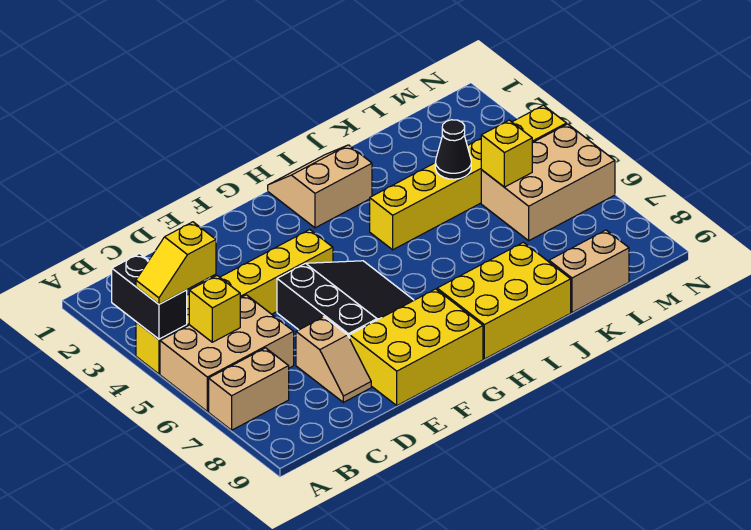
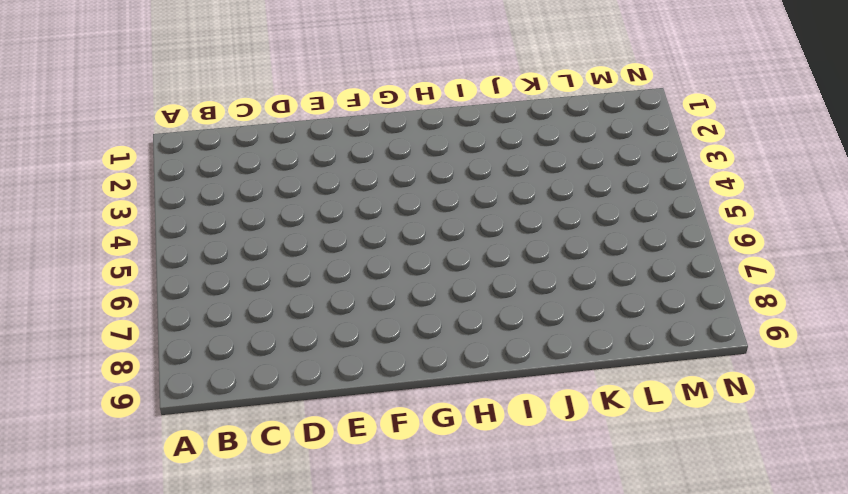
none -> yellow 1x6 brick [136,230,333,374]
none -> tan 2x3 brick [160,295,294,411]
none -> tan 1x2 brick [209,348,289,430]

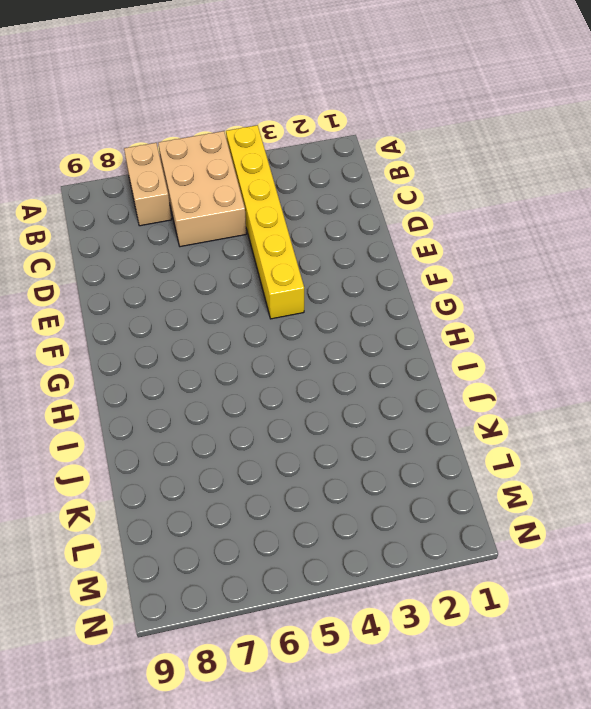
none -> tan 1x2 slope [296,317,371,402]
none -> black 3x3 slope [277,261,414,338]
none -> yellow 2x3 brick [350,289,483,405]

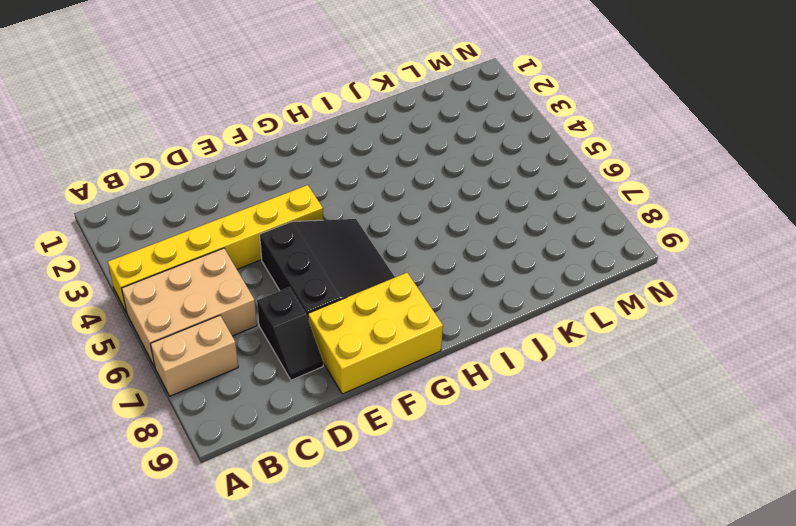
black 1x2 slope [257,287,323,380] -> tan 1x2 slope [296,317,371,402]
none -> tan 2x2 slope [268,145,372,228]
none -> yellow 2x3 brick [437,242,571,359]
none -> yellow 1x6 brick [370,105,567,250]

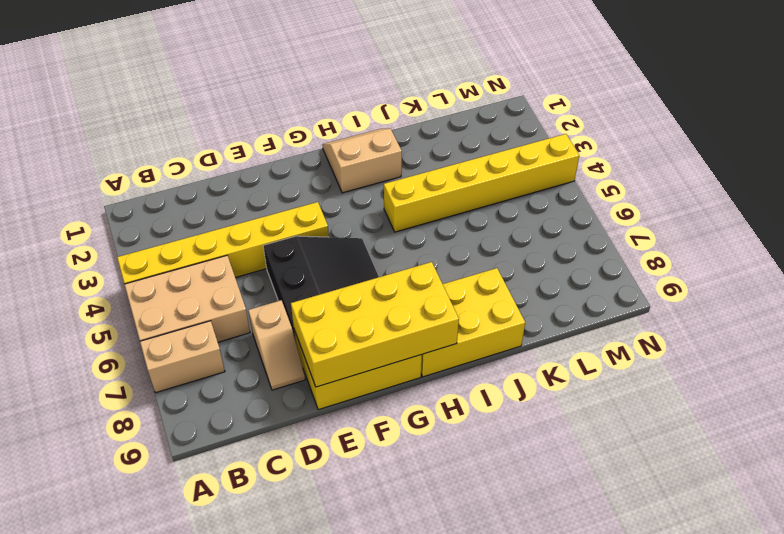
yellow 2x4 brick [291,262,459,387] -> none
none -> tan 1x2 brick [549,230,629,312]
none -> tan 2x3 brick [481,124,615,241]
none -> black 1x2 brick [112,254,187,339]

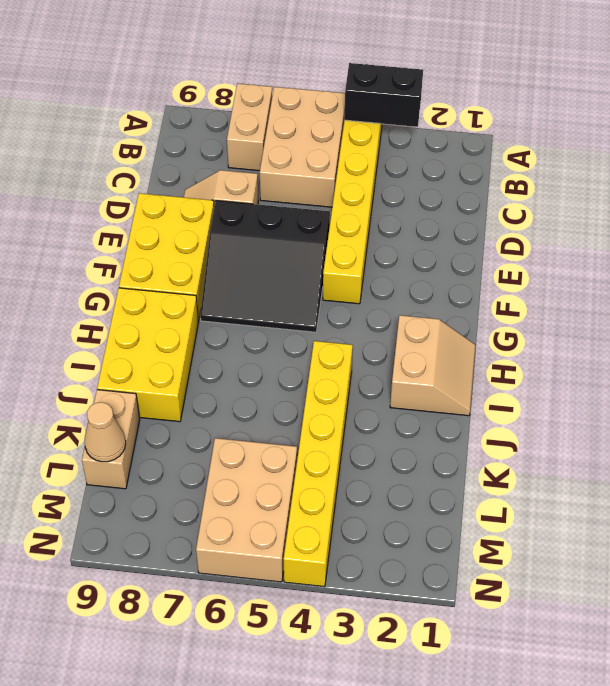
tan 1x1 cone [84,402,126,462] -> none
none -> yellow 1x1 brick [189,276,240,342]
none -> black 1x1 cone [435,120,471,179]
none -> yellow 1x1 brick [481,120,532,187]

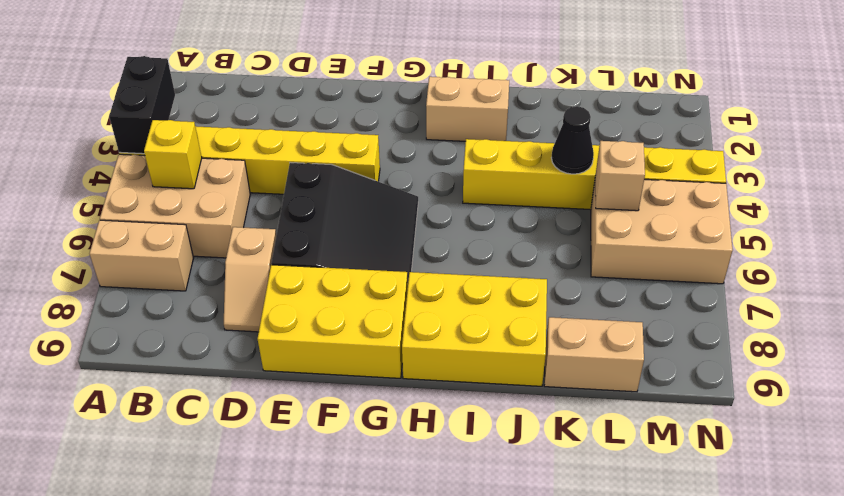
tan 1x1 brick [595,141,645,211] -> yellow 1x1 brick [481,120,532,187]
none -> yellow 1x2 slope [136,222,216,304]

